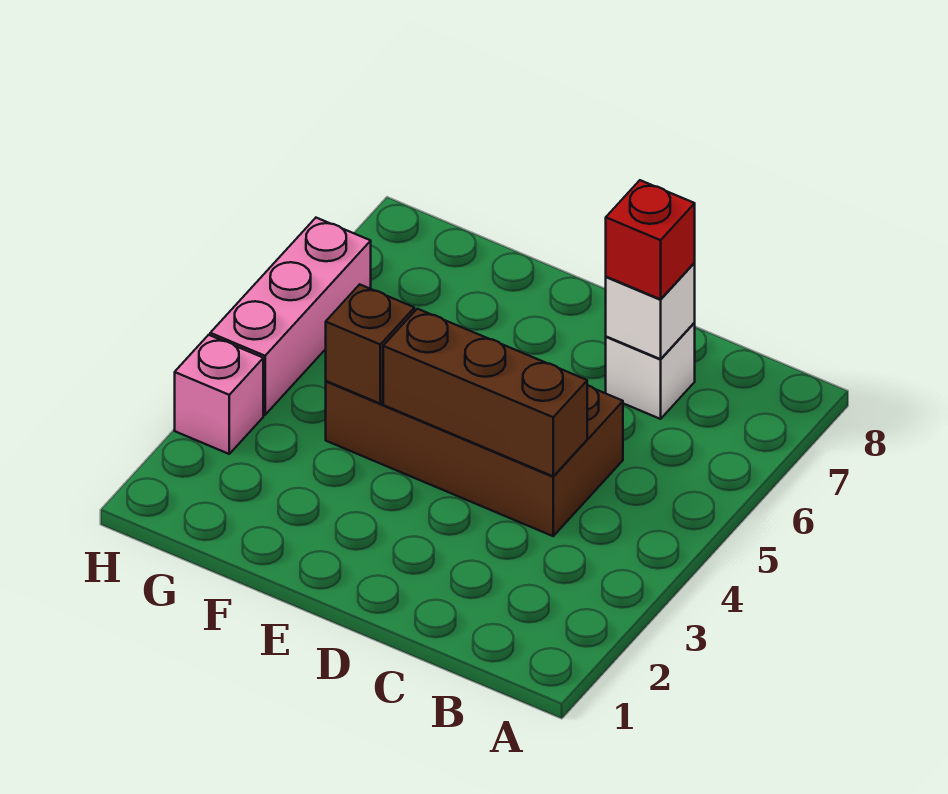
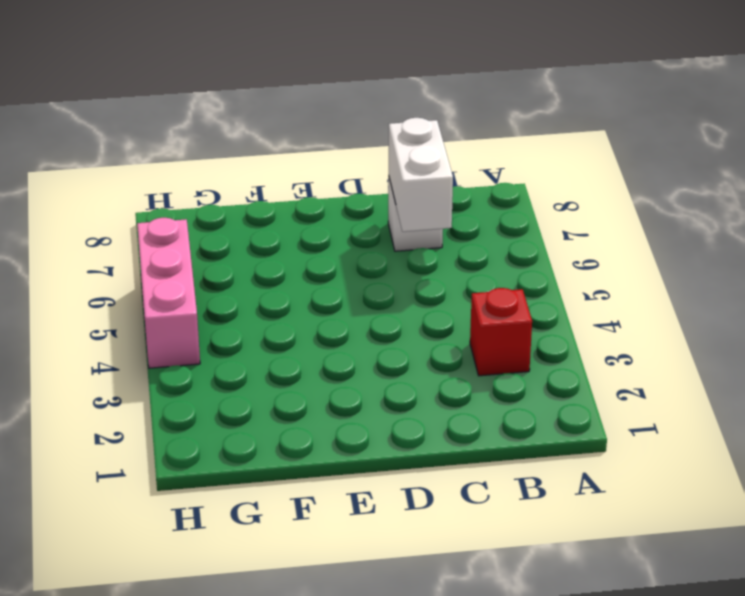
red 1x1 brick [470,288,532,376] -> red 1x1 brick moved to [606,180,695,299]
white 1x2 brick [389,118,453,232] -> white 1x1 brick [606,263,695,359]
none -> brown 2x4 brick [326,381,623,536]
none -> pink 1x1 brick [175,335,263,454]

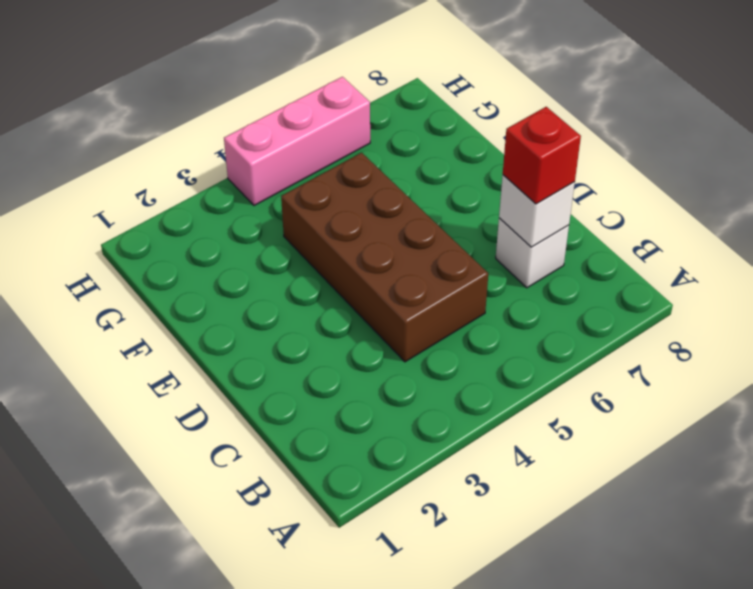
none -> pink 1x1 brick [175,335,263,454]
none -> brown 1x3 brick [383,309,587,476]

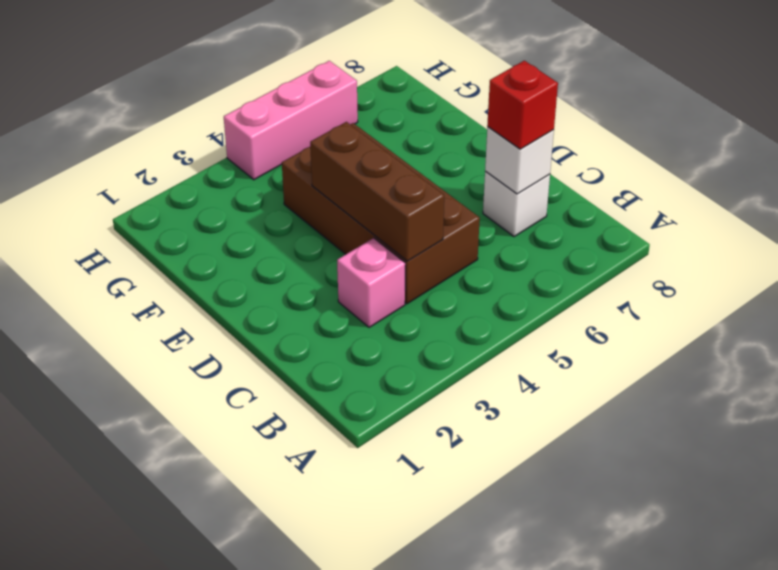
pink 1x1 brick [337,238,405,327] -> pink 1x1 brick moved to [175,335,263,454]
none -> brown 1x1 brick [326,284,414,403]

